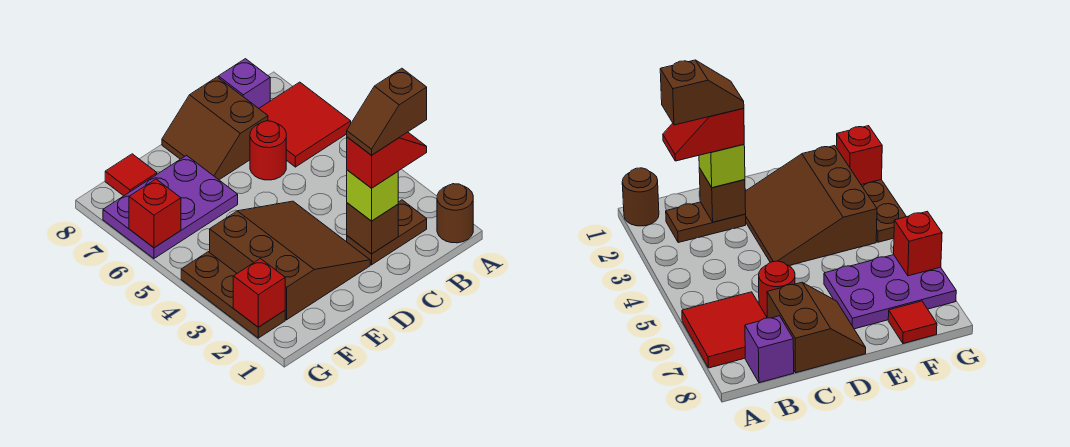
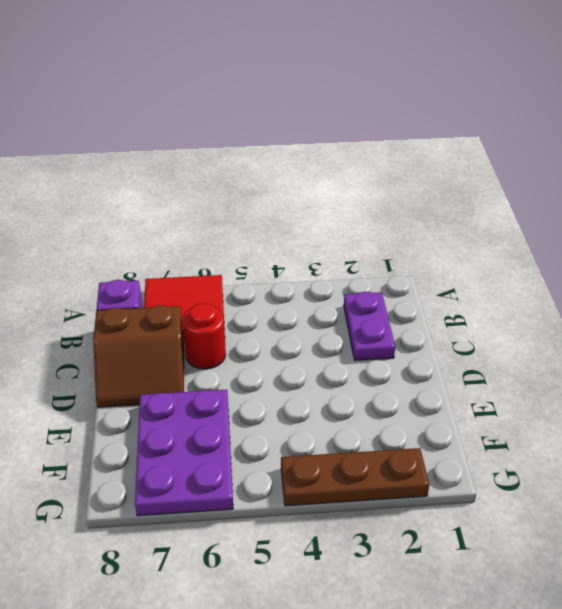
purple 1x2 plate [344,292,395,361] -> brown 1x2 plate [347,200,427,265]
none -> brown 1x1 round brick [437,184,473,243]
none -> brown 3x3 slope [210,201,370,320]
none -> red 1x1 tile [105,154,157,196]

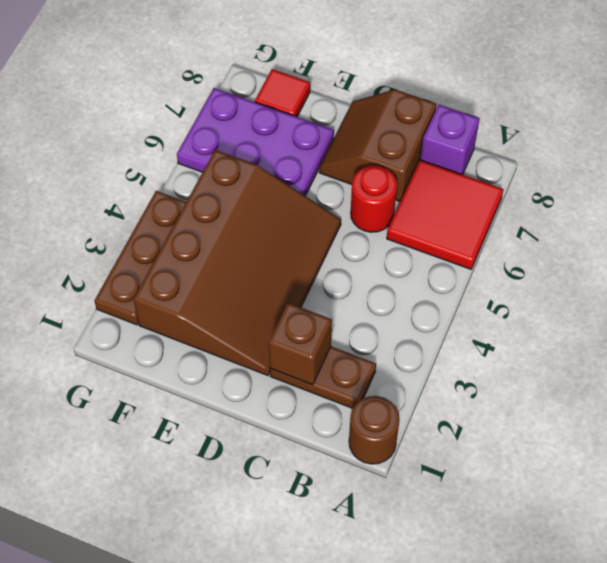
brown 3x4 slope [133,150,341,376] -> brown 3x3 slope [210,201,370,320]
none -> red 1x1 brick [233,259,285,327]
none -> red 1x1 brick [129,179,181,248]
none -> lime 1x1 brick [347,170,398,221]

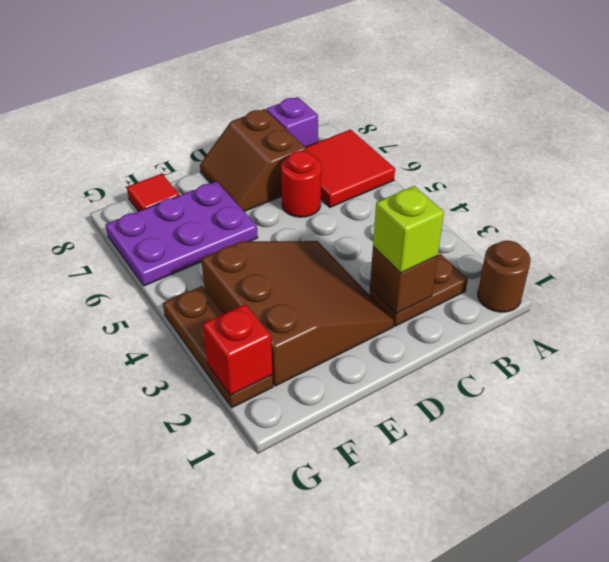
none -> red 1x1 brick [129,179,181,248]
none -> red 1x2 slope [347,132,427,188]
none -> brown 1x2 slope [347,68,427,155]

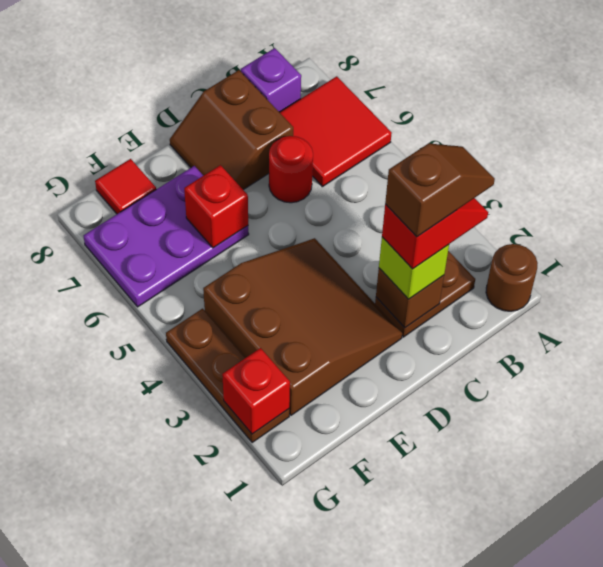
brown 1x2 slope [385,143,495,237] -> brown 1x2 slope turned to [347,68,427,155]
red 1x1 brick [184,165,248,248] -> red 1x1 brick moved to [129,179,181,248]

